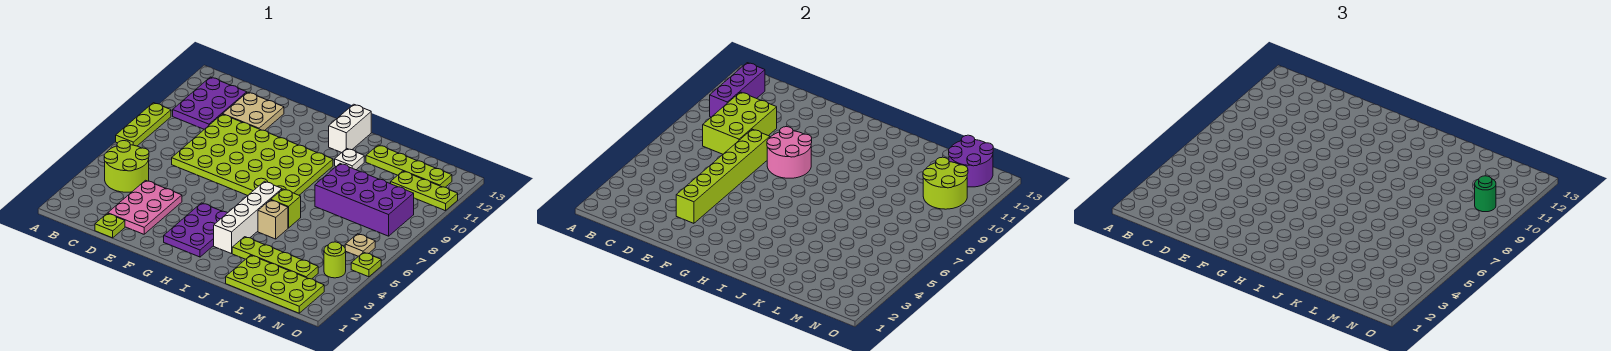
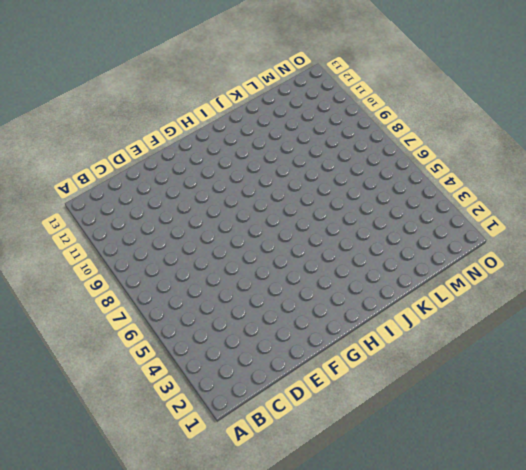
none -> lime 1x3 plate [116,103,171,146]
none -> lime 2x2 round brick [104,141,149,192]
none -> purple 2x3 plate [173,77,247,129]

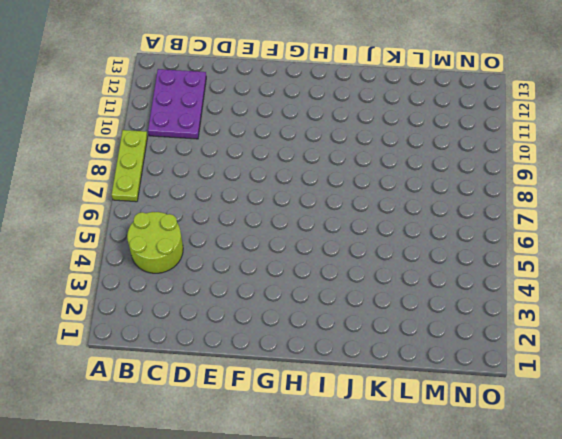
none -> lime 1x1 plate [95,213,125,238]
none -> pink 2x3 plate [108,180,182,234]
none -> lime 4x6 plate [172,114,333,196]

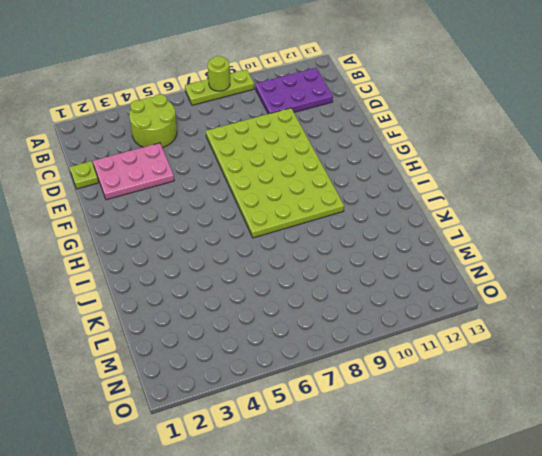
lime 1x1 round brick [208,56,230,91] -> lime 1x1 round brick moved to [324,242,346,278]
none -> tan 2x2 plate [223,92,284,131]
none -> purple 2x3 plate [164,203,227,257]
none -> white 1x4 brick [214,181,282,254]

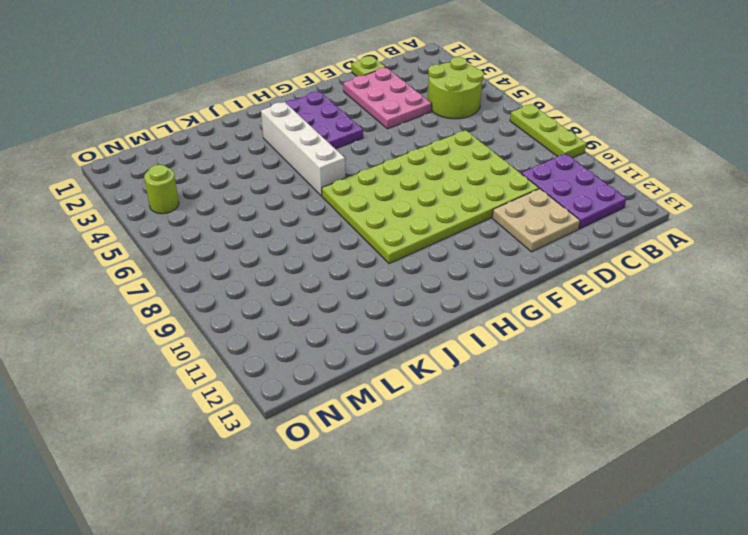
none -> white 1x2 brick [329,104,371,153]
none -> lime 1x4 plate [232,237,318,279]
none -> tan 1x1 brick [258,200,288,239]

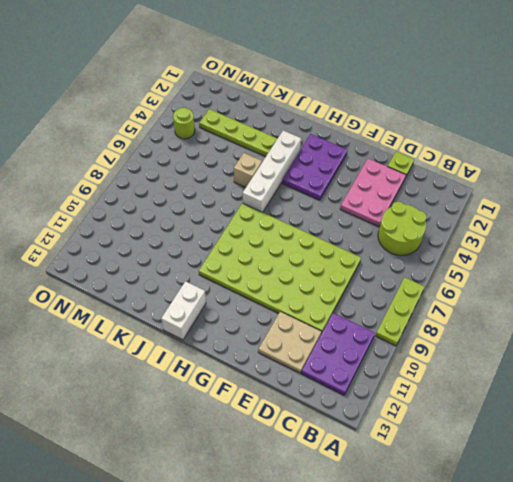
none -> lime 1x1 brick [271,189,301,228]
none -> white 1x1 plate [335,149,364,170]
none -> lime 2x4 plate [226,255,324,313]

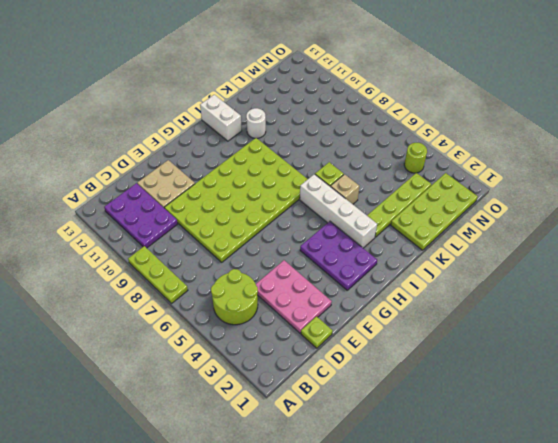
white 1x1 round brick [246,108,266,138] -> white 1x1 plate [335,149,364,170]
none -> purple 2x4 brick [315,164,414,236]
none -> lime 1x4 plate [366,145,452,187]
none -> lime 1x3 plate [391,171,458,211]

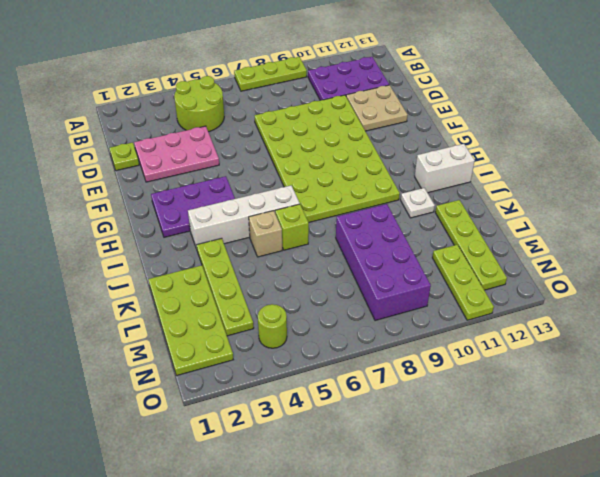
none -> tan 1x1 plate [345,234,375,256]
none -> lime 1x1 plate [351,252,381,277]
none -> purple 1x3 brick [710,63,765,117]

